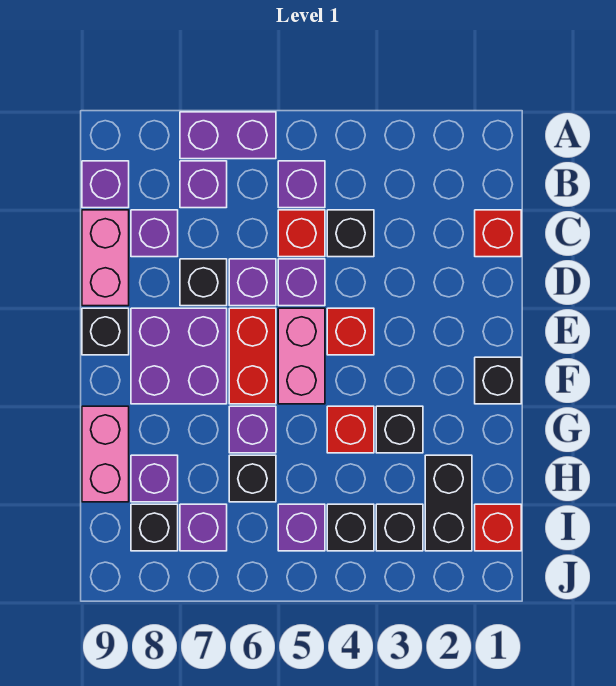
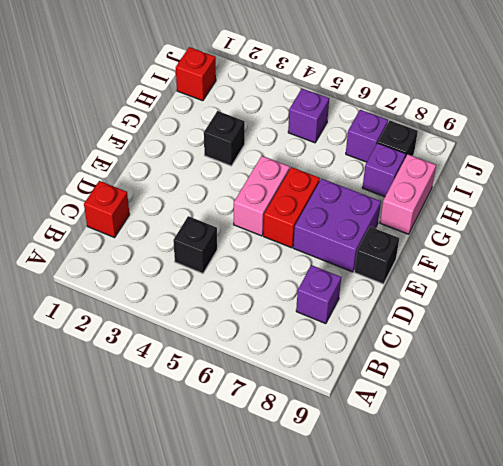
none -> purple 1x2 brick [180,112,276,159]
none -> purple 1x1 brick [278,161,325,208]
none -> purple 1x1 brick [180,161,227,208]
none -> purple 1x1 brick [82,161,129,208]

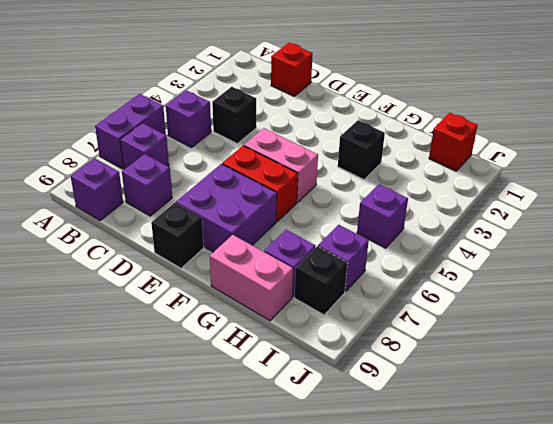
none -> red 1x1 brick [278,210,325,257]
none -> pink 1x2 brick [82,210,129,306]
none -> purple 1x1 brick [278,259,325,306]
none -> purple 1x1 brick [229,259,276,306]

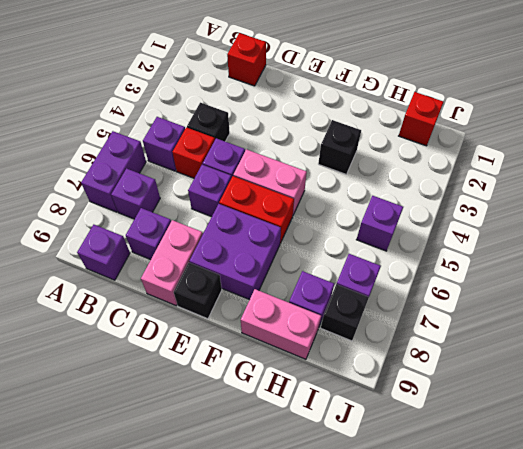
pink 1x2 brick [141,220,203,306] -> pink 1x2 brick turned to [82,210,129,306]
none -> black 1x1 brick [180,259,227,306]
none -> red 1x1 brick [327,308,374,355]
none -> black 1x1 brick [475,357,521,404]
none -> red 1x1 brick [327,406,374,453]

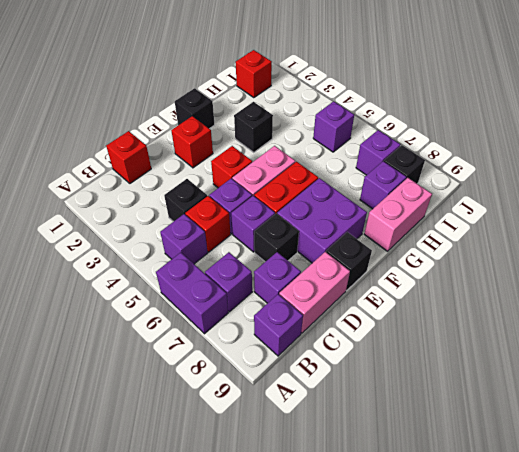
red 1x1 brick [171,116,213,168] -> red 1x1 brick moved to [327,406,374,453]
none -> purple 1x1 brick [229,406,276,453]
none -> black 1x2 brick [425,455,472,551]
none -> black 1x1 brick [229,455,276,502]
none -> black 1x1 brick [376,504,423,551]

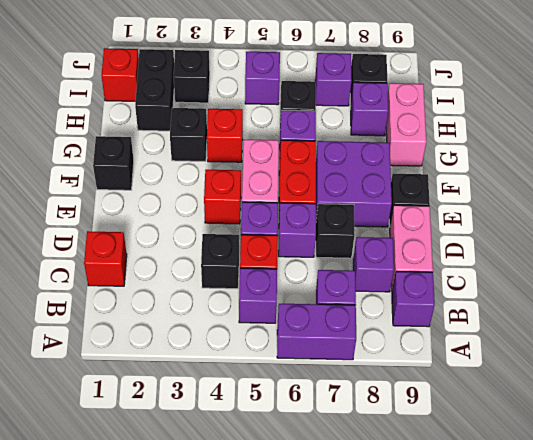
none -> black 1x1 brick [327,504,374,551]

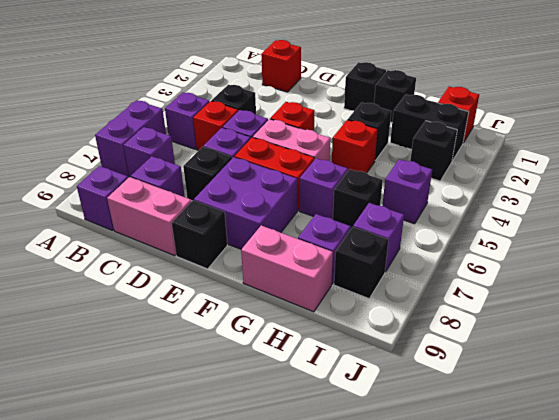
black 1x1 brick [374,70,416,122] -> black 1x1 brick moved to [327,504,374,551]

